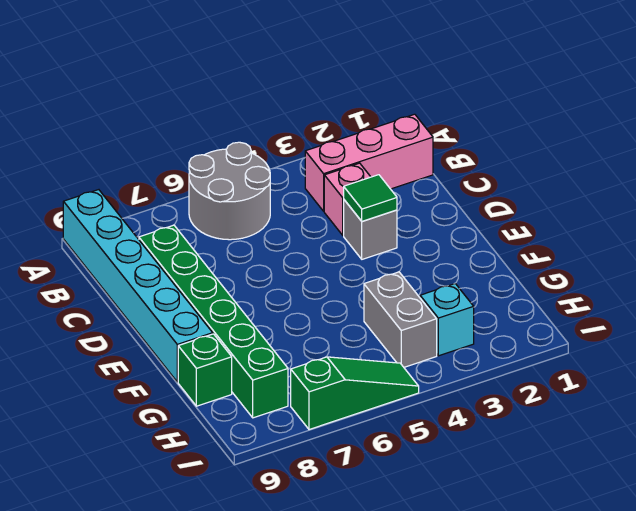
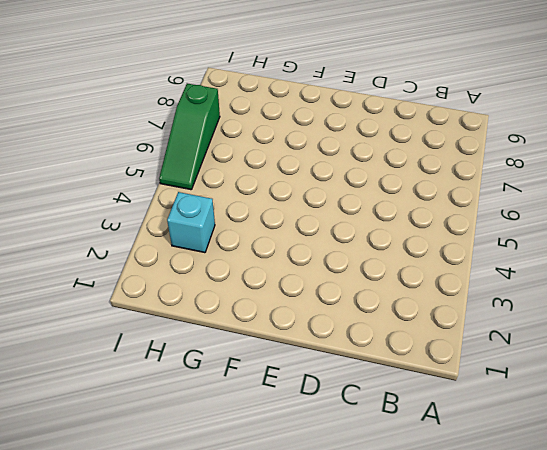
none -> grey 2x2 round brick [189,142,270,240]
none -> cyan 1x6 brick [63,190,213,382]

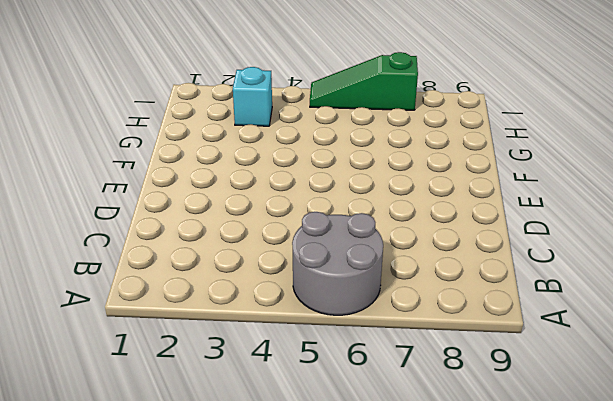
none -> cyan 1x6 brick [63,190,213,382]
none -> pink 1x3 brick [305,114,433,211]

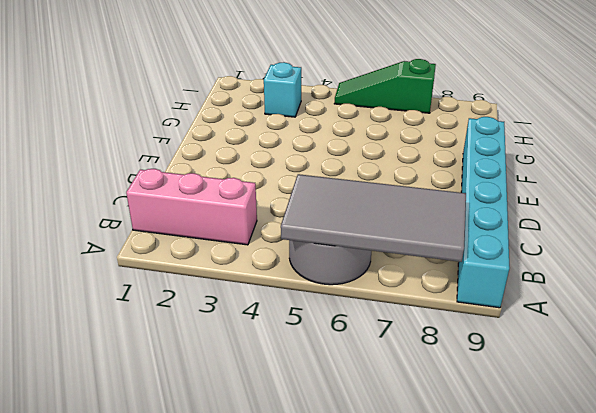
grey 2x4 tile [281,174,466,262] -> none
none -> pink 1x1 brick [324,163,370,235]
none -> green 1x6 brick [139,225,288,418]

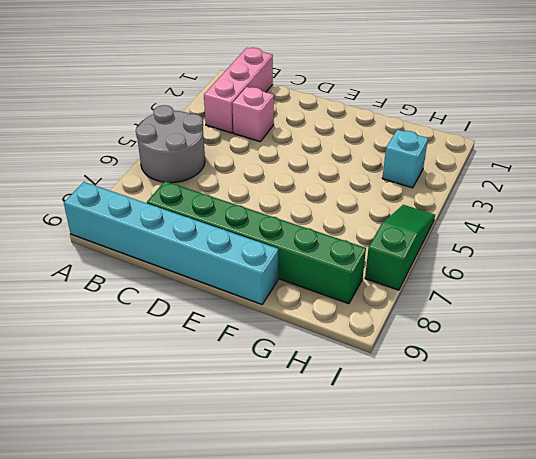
none -> grey 1x1 brick [344,200,397,259]
none -> grey 1x2 brick [364,272,437,367]

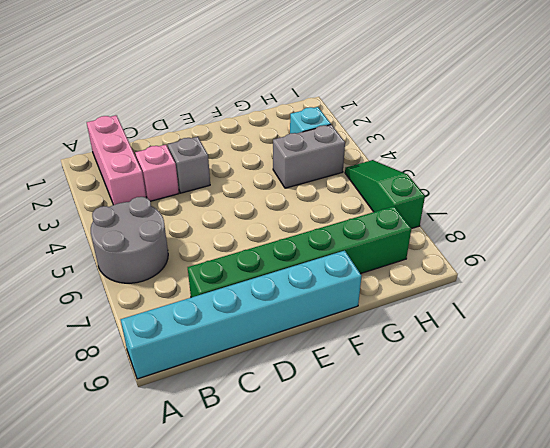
none -> green 1x1 brick [178,334,232,406]
none -> green 1x1 tile [344,175,397,221]

